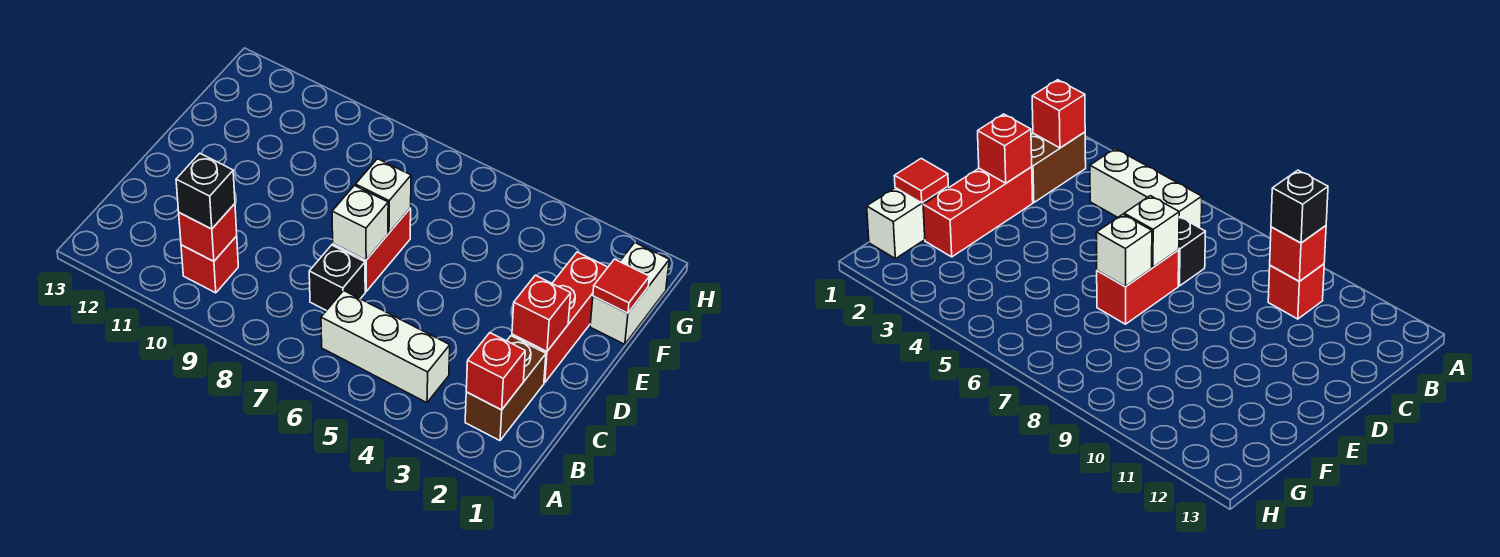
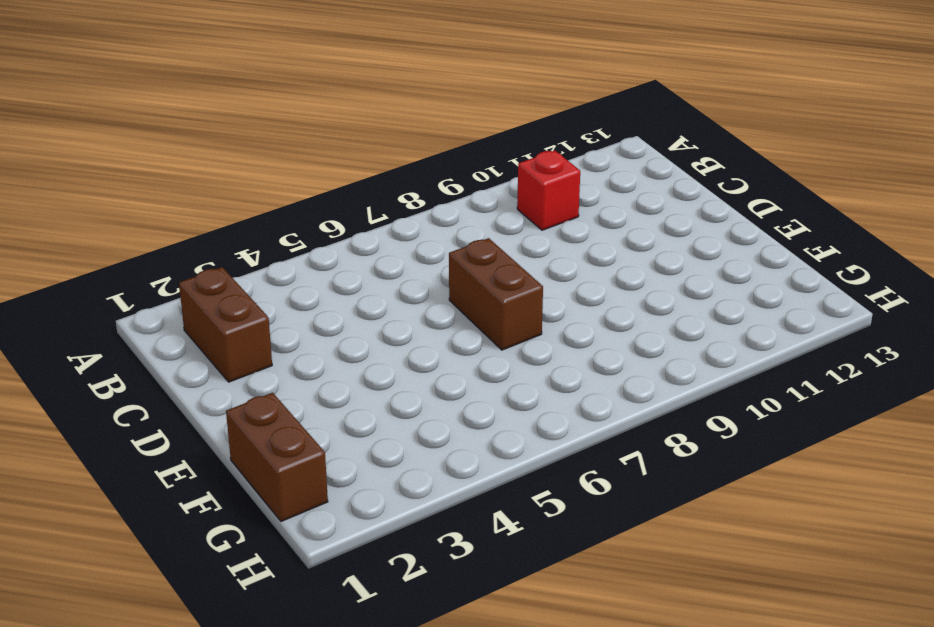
brown 1x2 brick [449,238,543,350] -> red 1x2 brick [333,208,411,291]
brown 1x2 brick [226,393,328,521] -> white 1x2 brick [590,243,669,344]
none -> white 1x3 brick [321,291,450,403]
none -> black 1x1 brick [309,245,365,311]
none -> red 1x3 brick [512,252,608,383]

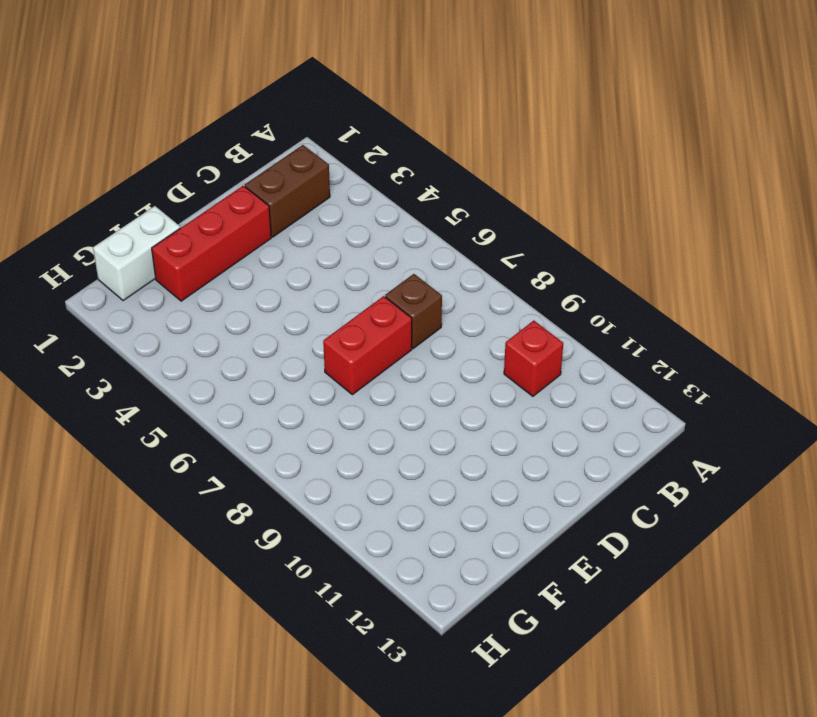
brown 1x1 brick [385,274,442,348] -> black 1x1 brick [309,245,365,311]
none -> white 1x3 brick [321,291,450,403]
none -> red 1x1 brick [466,333,525,410]
none -> red 1x1 brick [179,204,237,261]

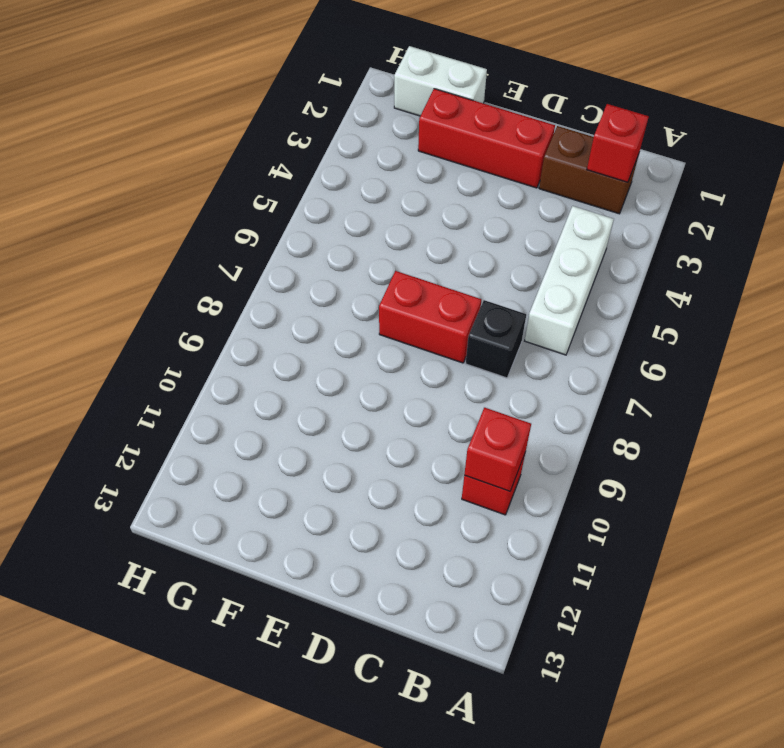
none -> red 1x1 brick [512,275,571,352]
none -> white 1x1 brick [332,186,388,260]
none -> white 1x1 brick [356,159,411,233]

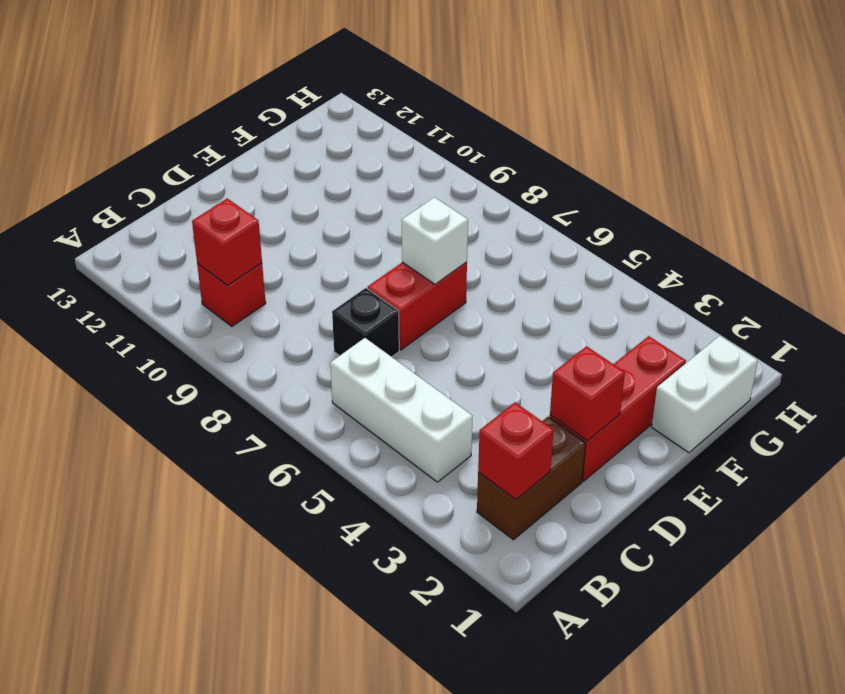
none -> white 1x1 brick [332,186,388,260]
none -> red 1x1 tile [593,259,649,313]
none -> black 1x1 brick [176,153,235,229]

